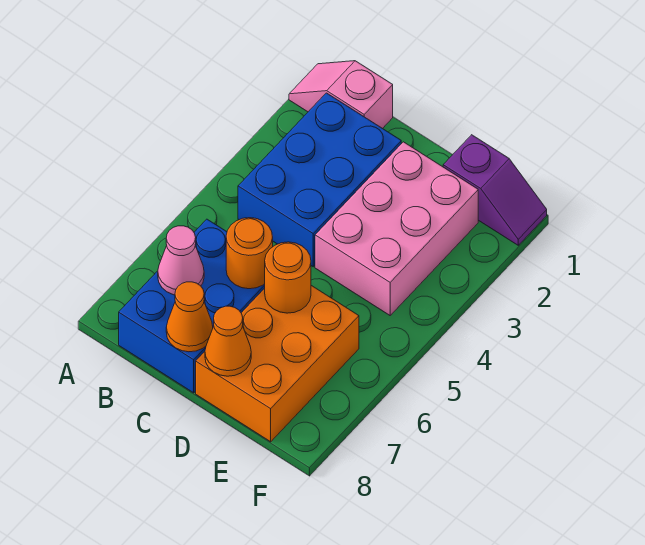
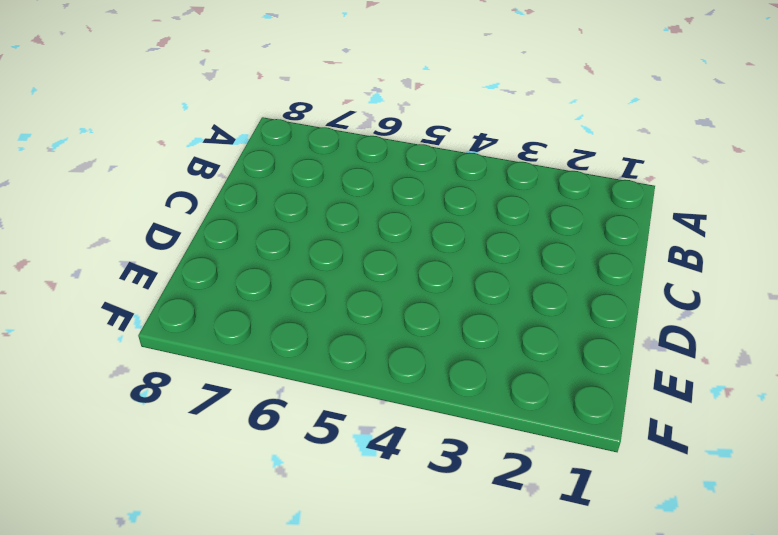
none -> pink 1x2 slope [289,61,393,129]
none -> blue 2x3 brick [238,93,401,267]

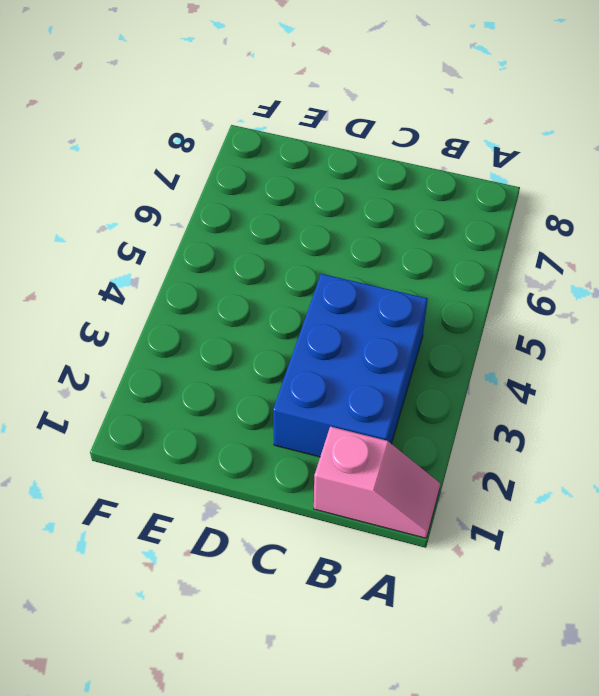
none -> blue 2x3 brick [119,219,265,393]
none -> pink 2x3 brick [315,142,478,315]

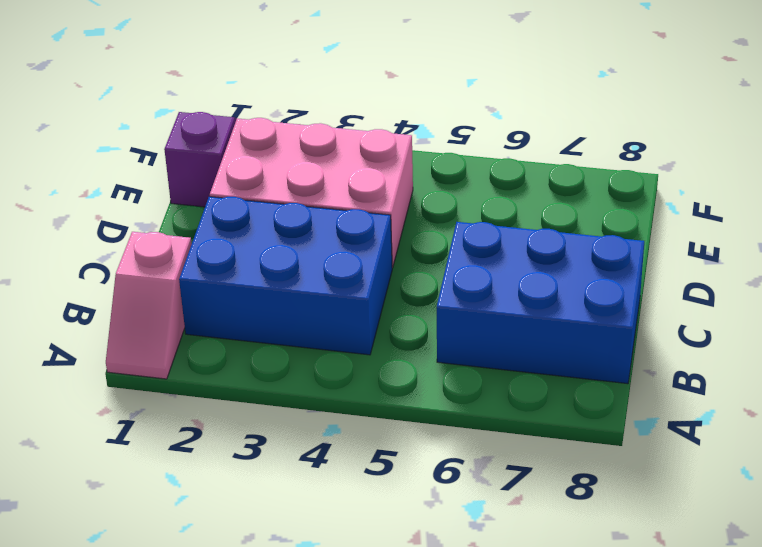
none -> orange 2x3 brick [196,286,359,442]
none -> pink 1x1 cone [158,226,204,295]

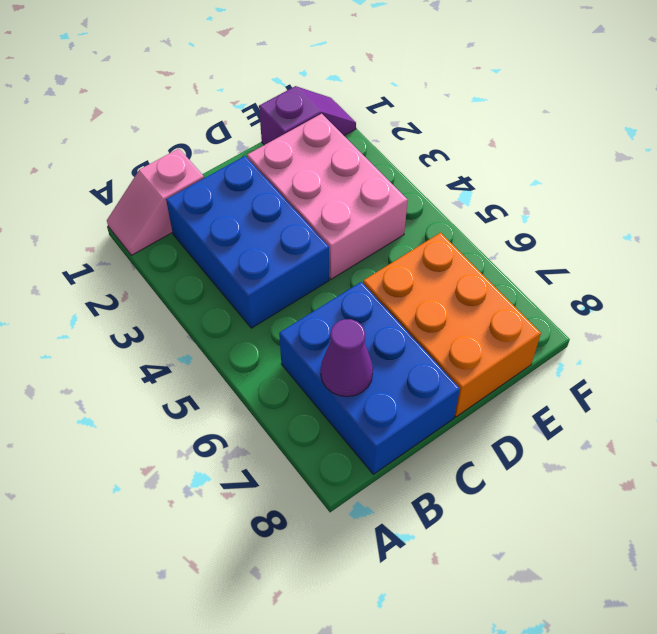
purple 1x1 cone [321,319,373,397] -> pink 1x1 cone [158,226,204,295]
none -> orange 1x1 round brick [226,218,273,289]
none -> orange 1x1 cone [166,282,213,352]

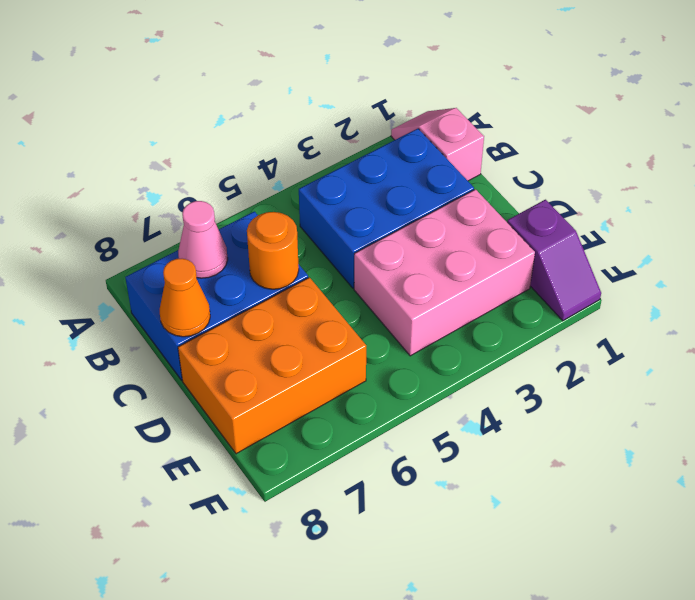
none -> orange 1x1 round brick [265,242,311,313]
none -> orange 1x1 cone [205,306,251,376]

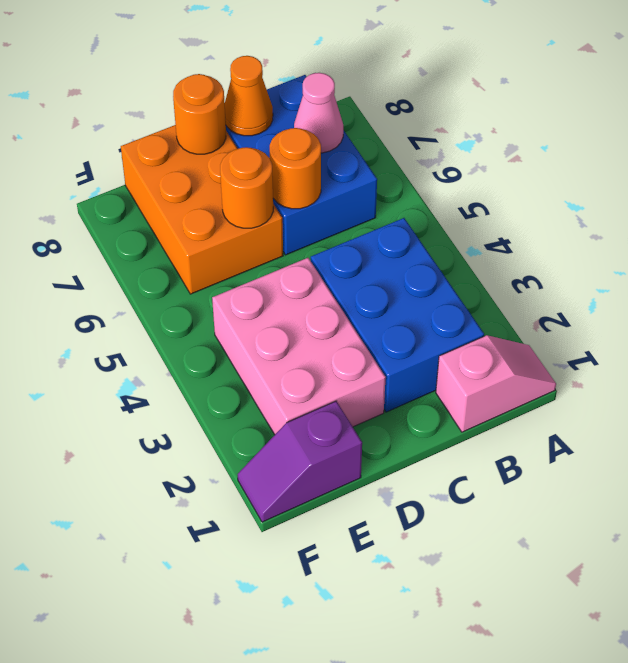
orange 1x1 round brick [173,74,226,154] -> orange 1x1 cone [205,306,251,376]

